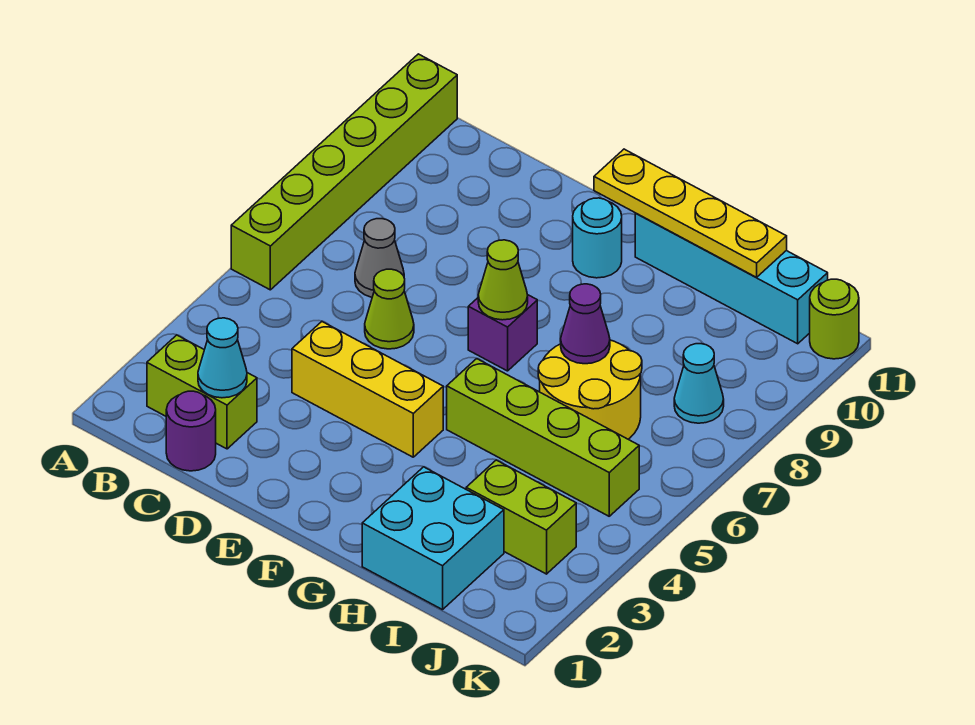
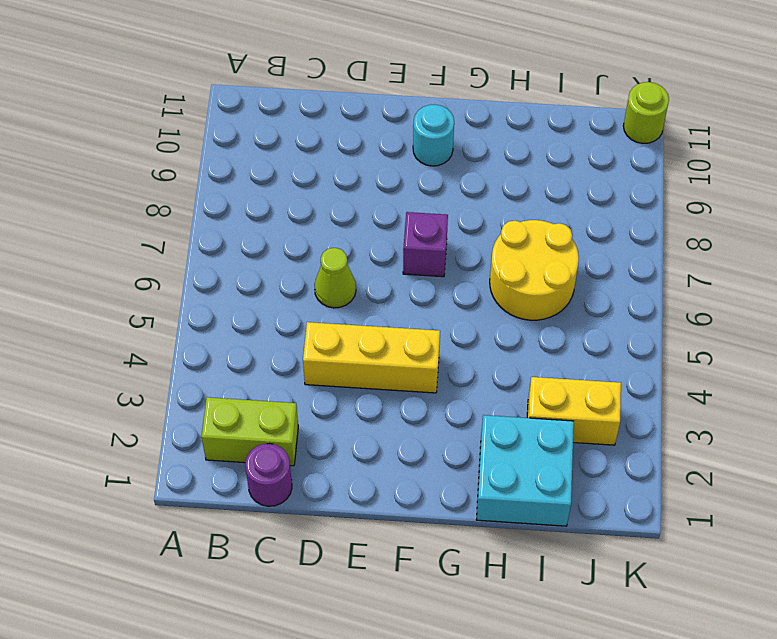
yellow 1x2 brick [527,377,621,445] -> lime 1x2 brick [466,460,576,574]
none -> lime 1x6 brick [231,54,457,290]
none -> grey 1x1 cone [355,219,404,297]
none -> lime 1x4 brick [447,359,639,516]

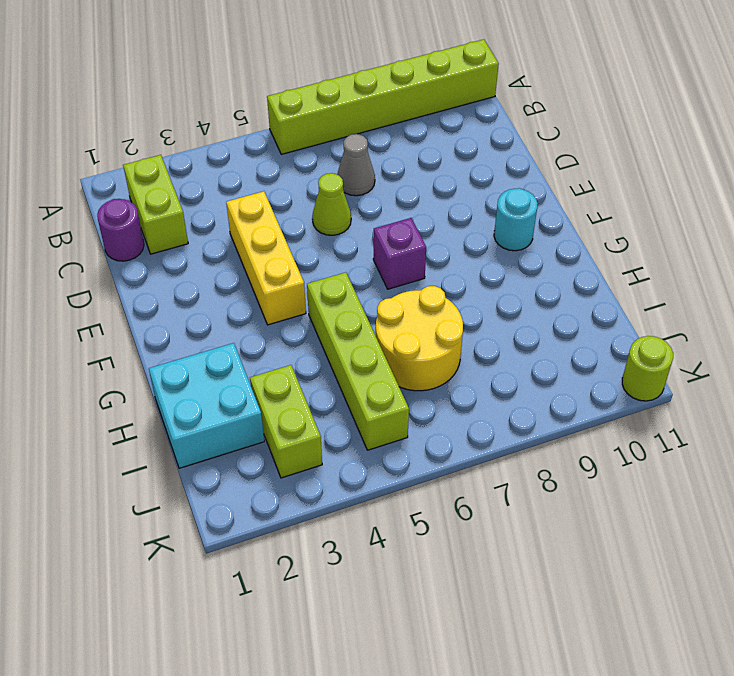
none -> cyan 1x4 brick [635,213,828,344]
none -> cyan 1x1 cone [674,344,724,423]
none -> cyan 1x1 cone [198,318,247,398]

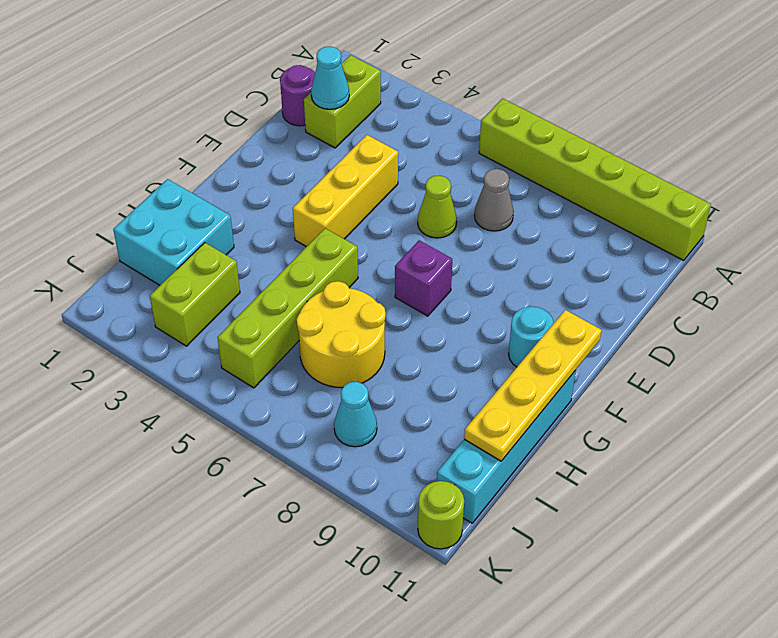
none -> lime 1x1 cone [478,240,528,320]
none -> purple 1x1 cone [561,284,610,364]

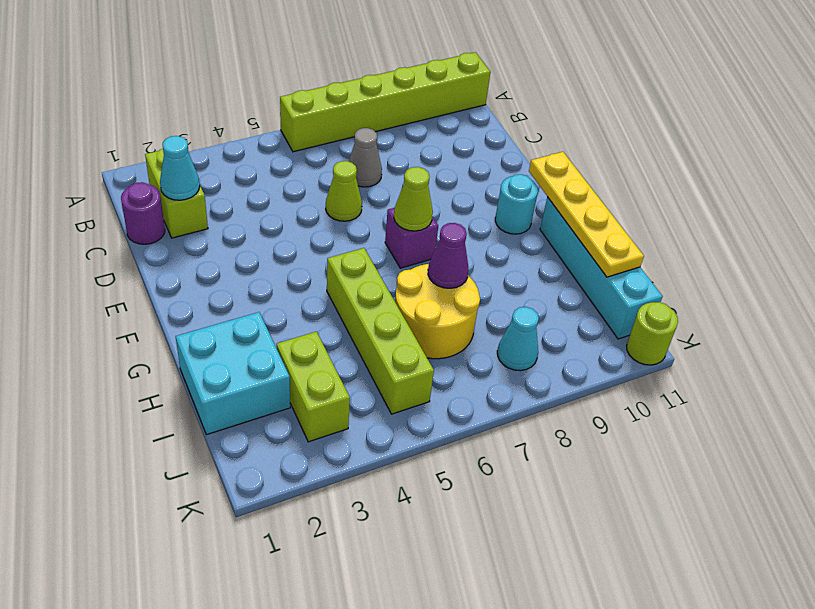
none -> yellow 1x3 brick [292,322,443,457]

